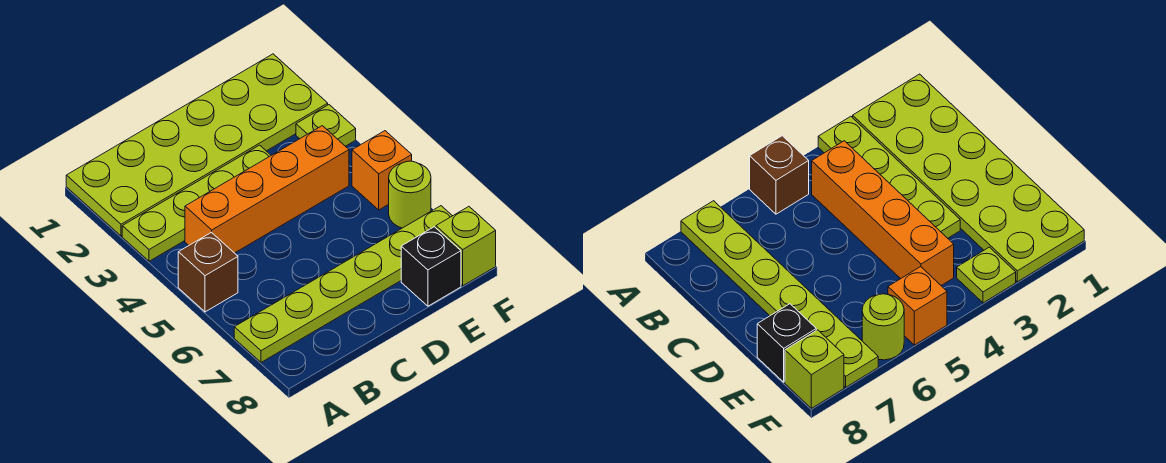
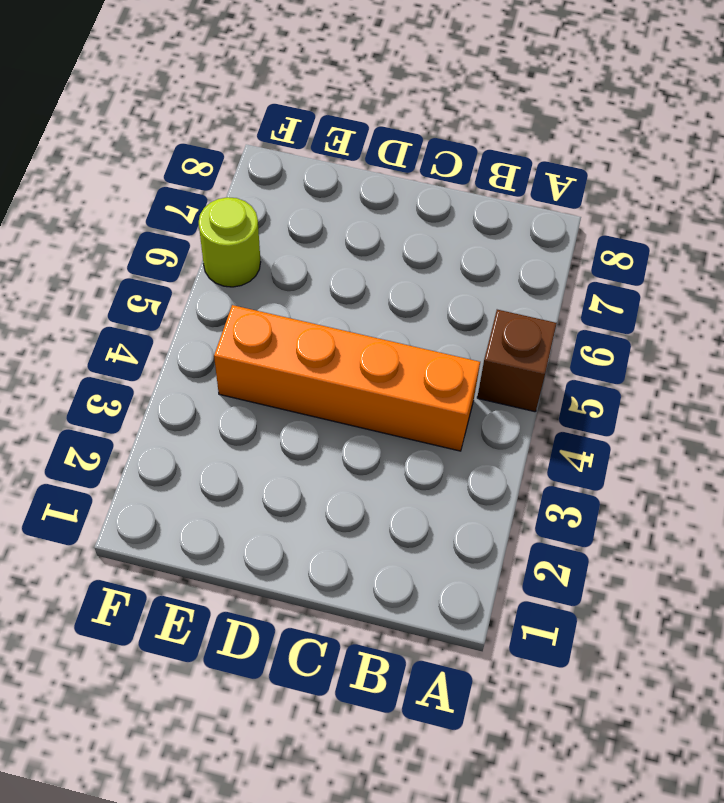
none -> lime 2x6 plate [66,54,328,236]
none -> lime 1x4 plate [122,145,271,261]

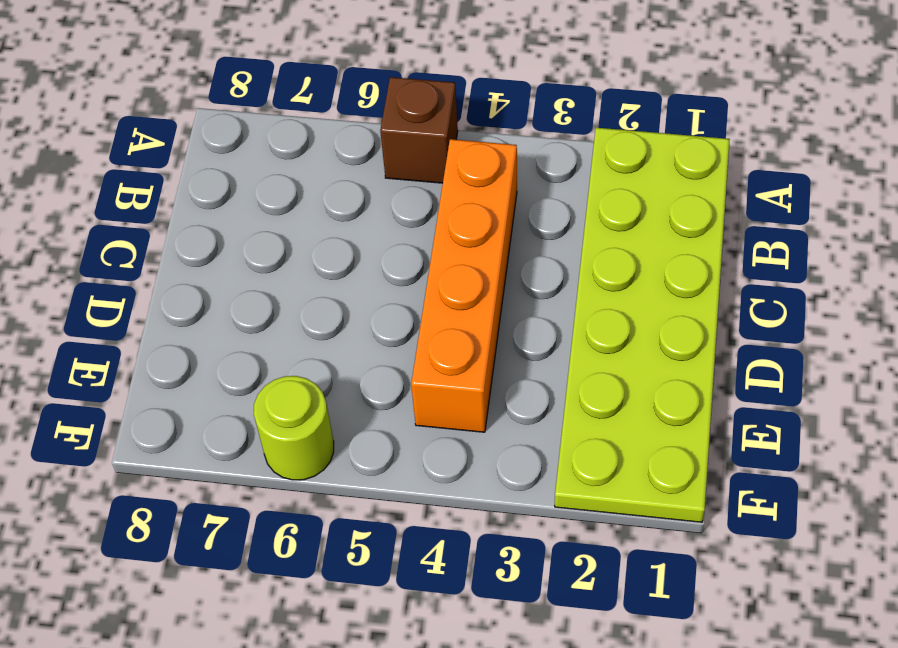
none -> lime 1x4 plate [122,145,271,261]
none -> lime 1x6 plate [234,206,452,362]

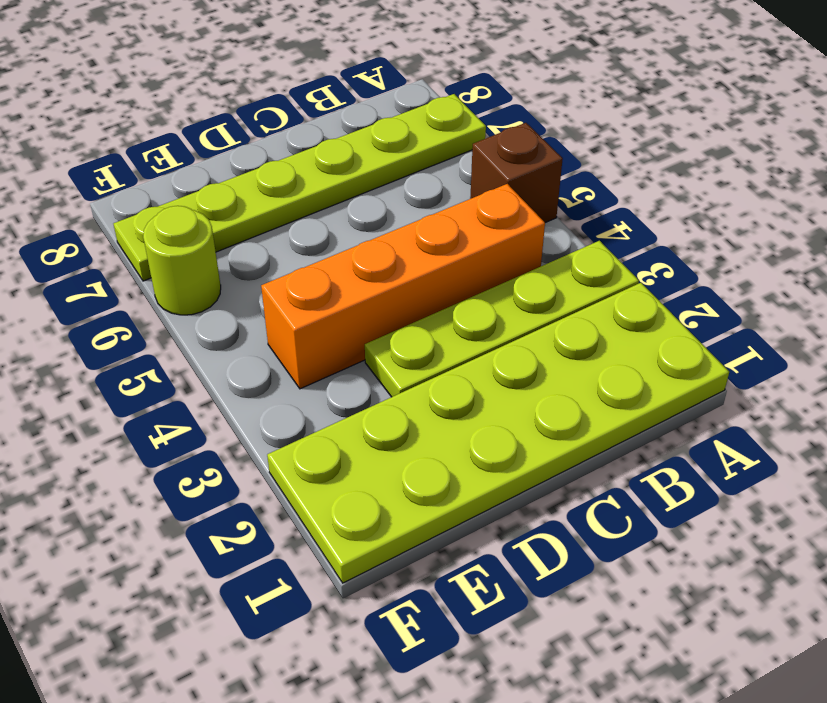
none -> black 1x1 brick [401,227,461,306]
none -> lime 1x1 plate [296,105,356,146]

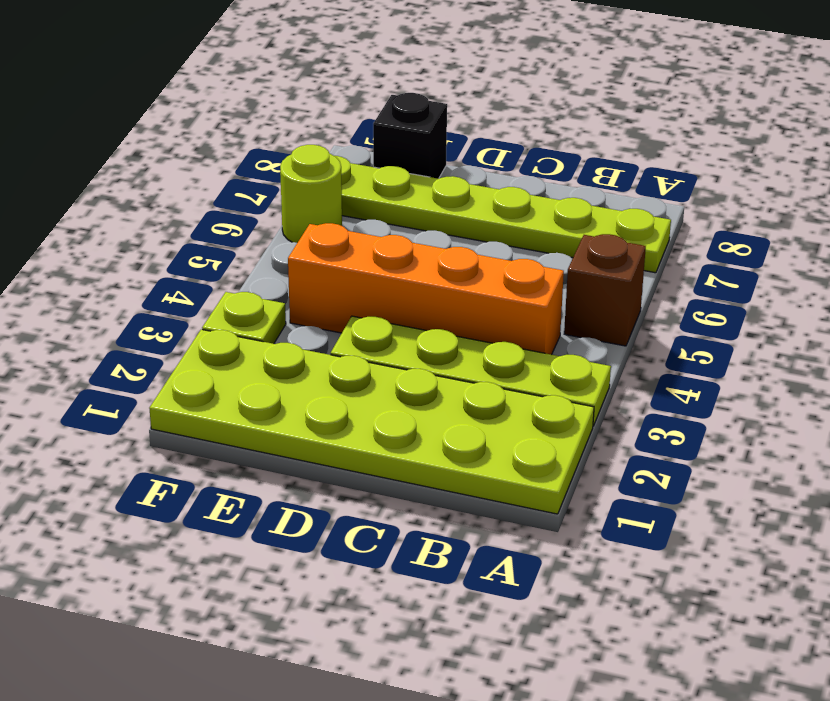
none -> orange 1x1 brick [352,131,412,210]
none -> lime 1x1 brick [436,207,496,286]

